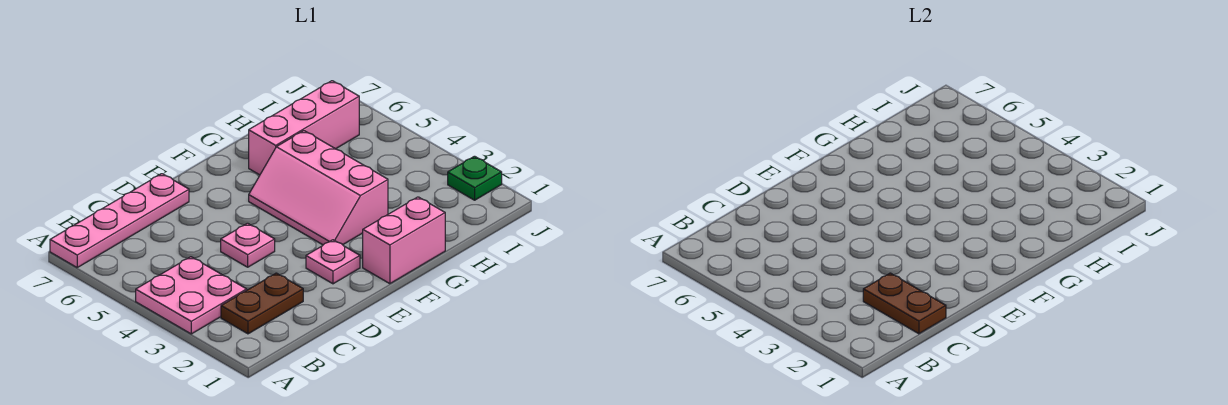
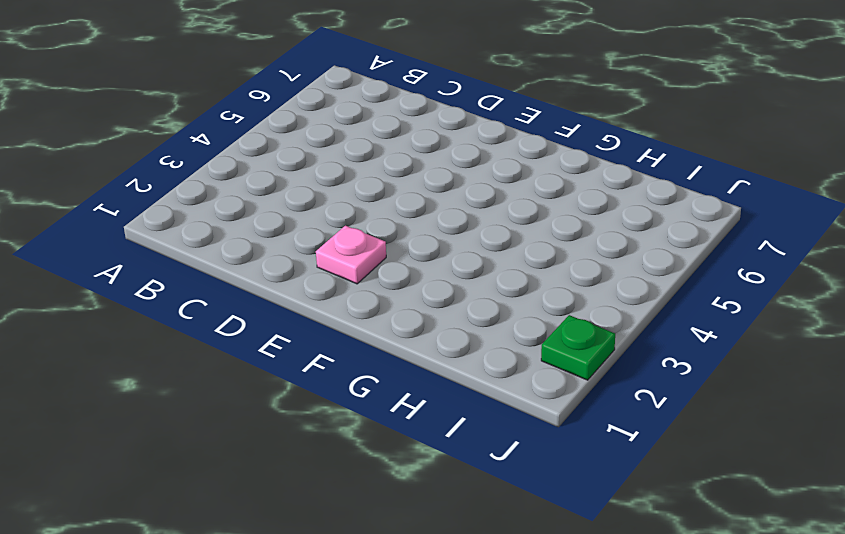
none -> pink 2x2 plate [136,257,247,334]
none -> pink 1x4 plate [50,174,189,267]

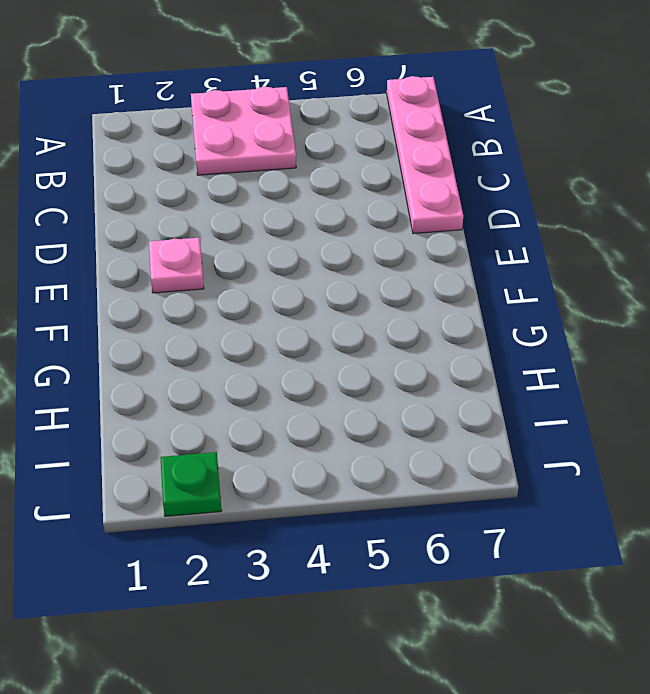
none -> brown 1x2 plate [221,273,303,334]
none -> pink 1x1 plate [221,223,275,267]

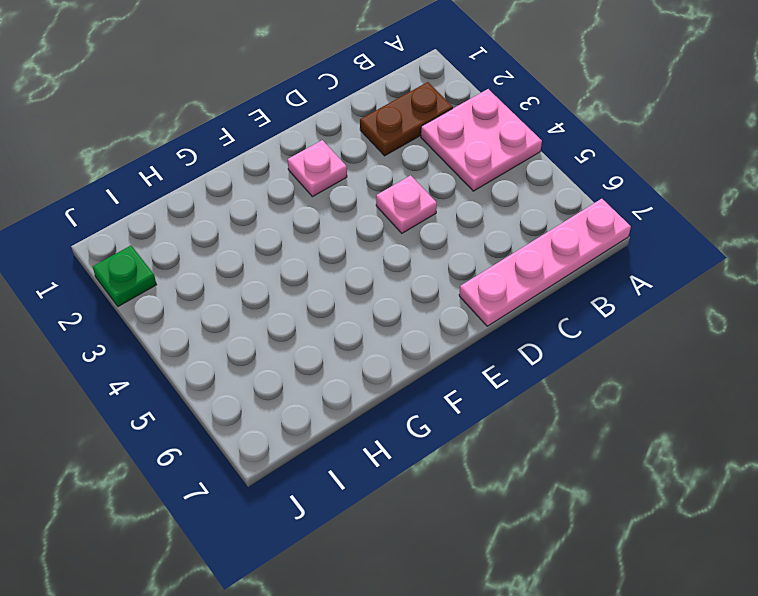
none -> pink 1x2 brick [363,197,445,284]
none -> pink 2x3 slope [249,131,388,245]

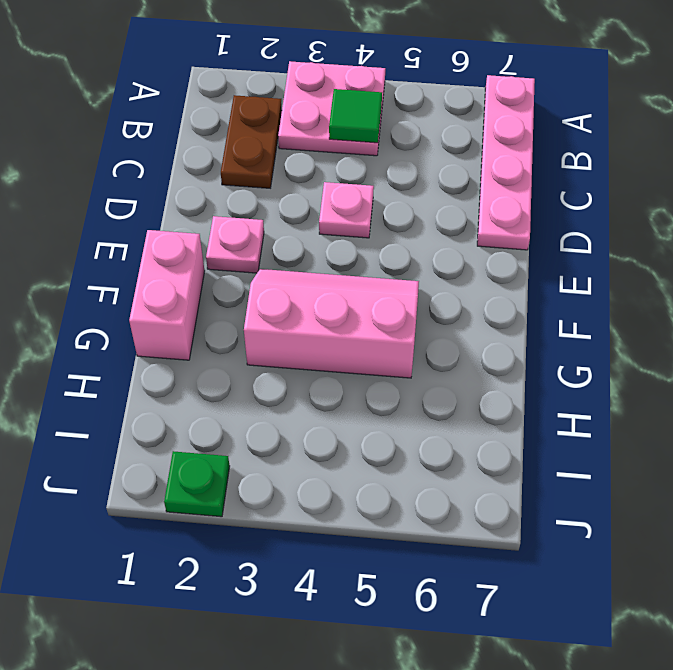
green 1x1 tile [329,89,382,143] -> none
none -> pink 1x3 brick [249,81,359,175]
none -> brown 1x2 plate [863,273,946,334]

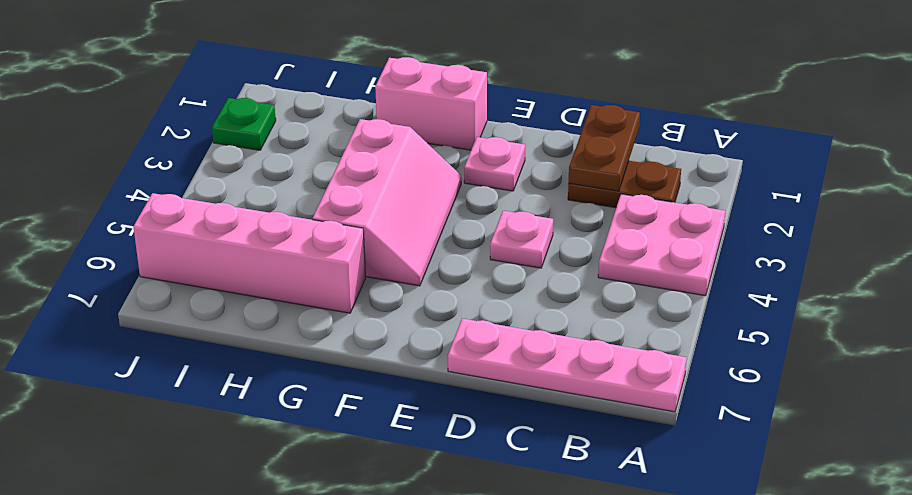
pink 1x4 brick [133,193,366,313] -> pink 1x3 brick [249,81,359,175]

